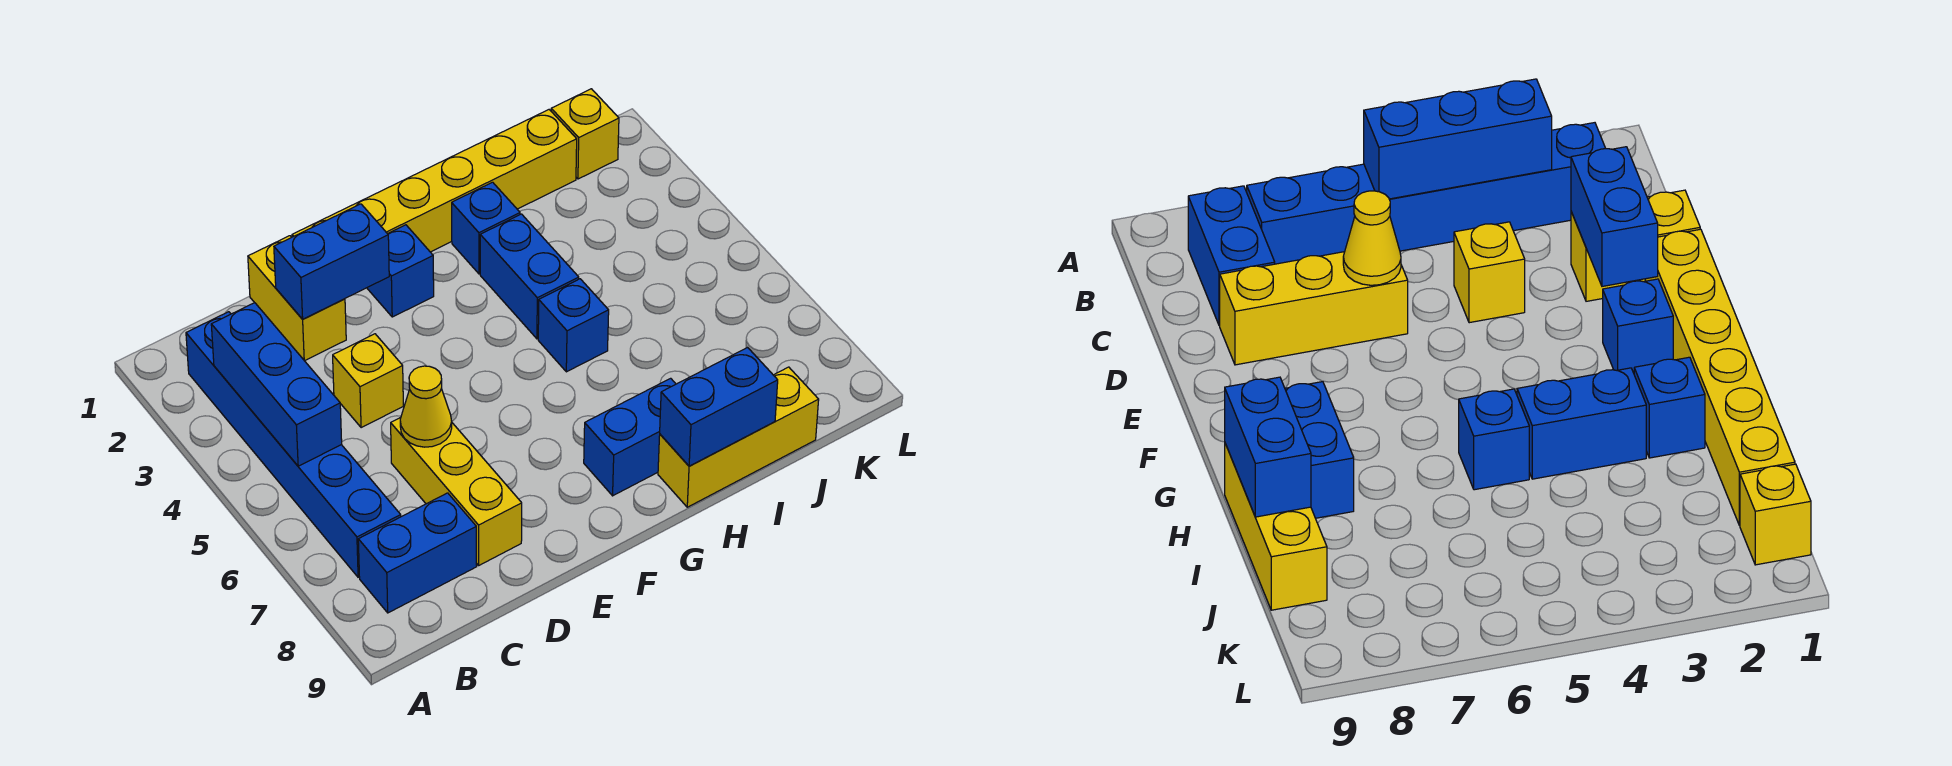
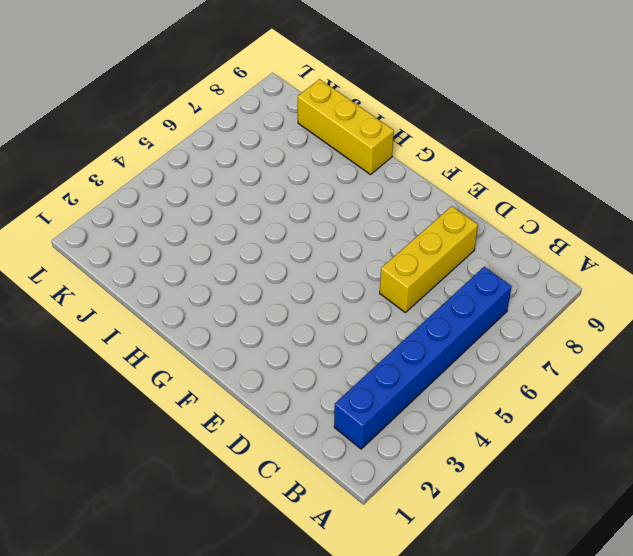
none -> blue 1x2 brick [358,493,477,613]
none -> yellow 1x2 brick [248,236,346,361]
none -> yellow 1x1 brick [333,334,403,428]

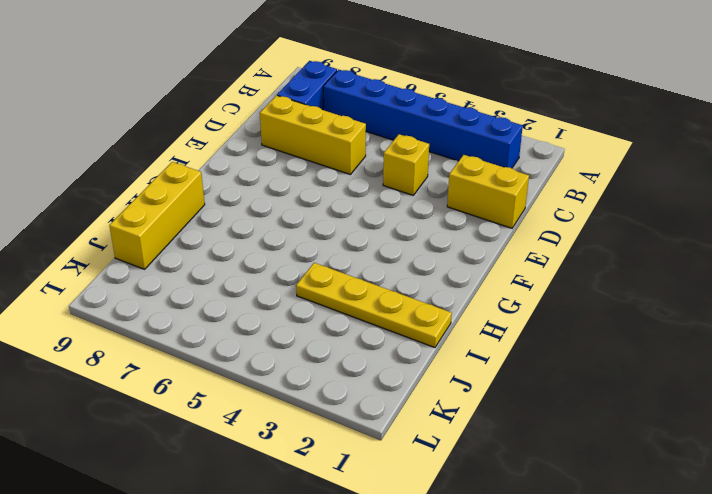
yellow 1x4 plate [296,263,452,348] -> yellow 1x6 brick [292,110,577,252]
none -> blue 1x1 brick [367,225,434,317]
none -> blue 1x2 brick [584,378,676,496]
none -> blue 1x1 brick [452,182,520,274]

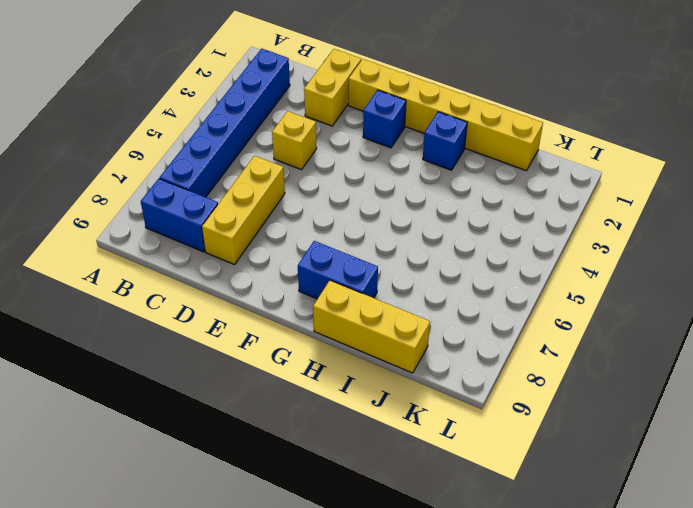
none -> blue 1x2 brick [480,214,579,339]
none -> blue 1x1 brick [538,279,609,372]
none -> yellow 1x1 brick [551,89,619,179]

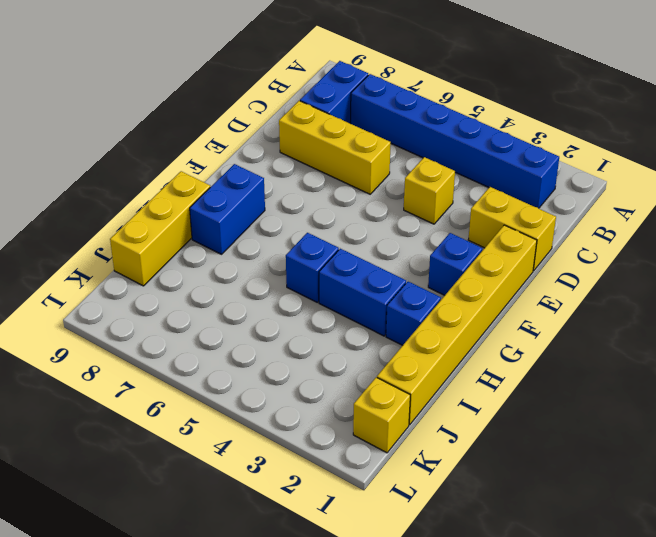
none -> blue 1x3 brick [211,303,342,466]
none -> blue 1x2 brick [274,204,389,319]
none -> yellow 1x1 cone [400,366,452,447]

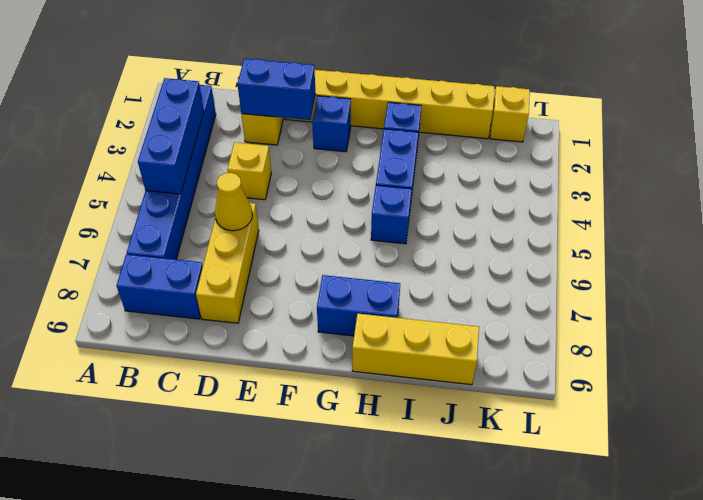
none -> blue 1x2 brick [660,348,778,466]

